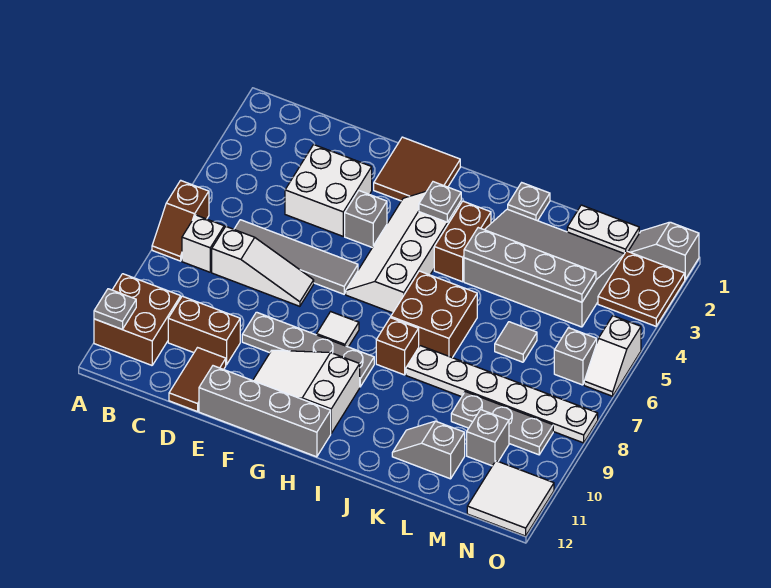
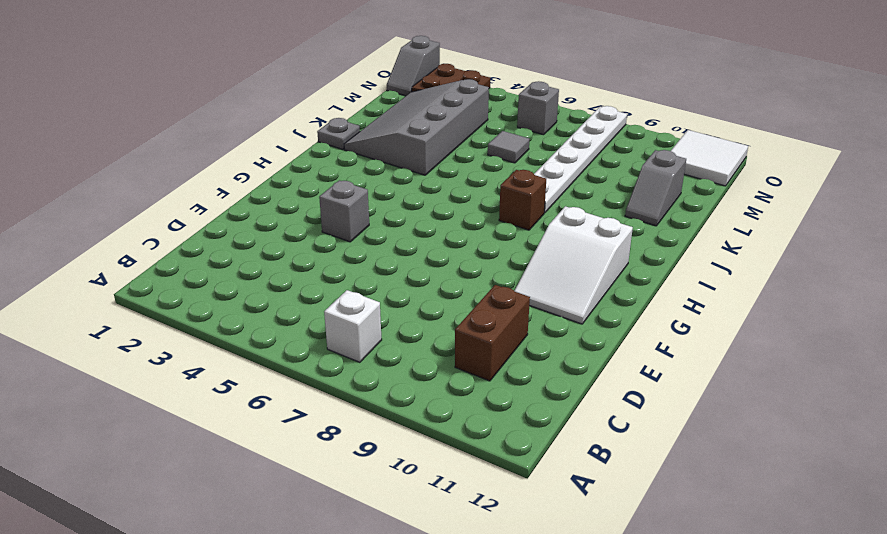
none -> brown 1x2 slope [152,180,209,261]
none -> brown 2x2 brick [94,274,181,365]
none -> grey 1x4 tile [234,220,358,294]
none -> white 1x3 slope [212,226,314,306]

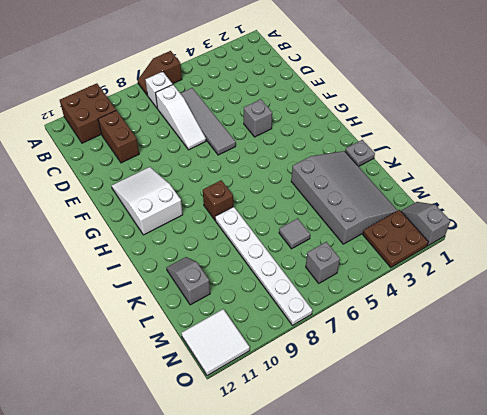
none -> white 2x2 brick [285,145,372,236]
none -> brown 1x2 tile [169,348,226,411]
none -> grey 1x4 plate [242,312,374,387]
none -> grey 1x4 brick [199,366,331,457]

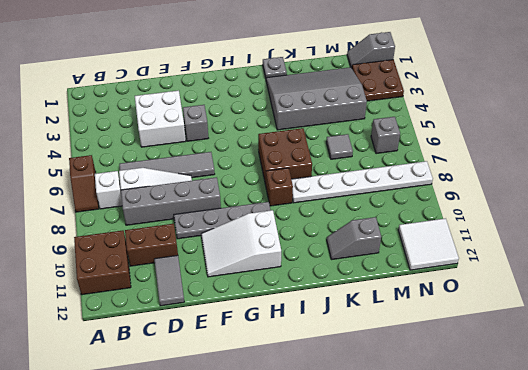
grey 1x4 brick [121,177,221,225] -> grey 1x4 brick moved to [199,366,331,457]
grey 1x2 tile [154,255,184,306] -> brown 1x2 tile [169,348,226,411]
none -> brown 2x2 tile [374,137,460,201]
none -> white 2x4 slope [346,191,461,313]
none -> white 1x1 tile [317,312,359,347]
none -> brown 1x2 brick [434,201,491,282]

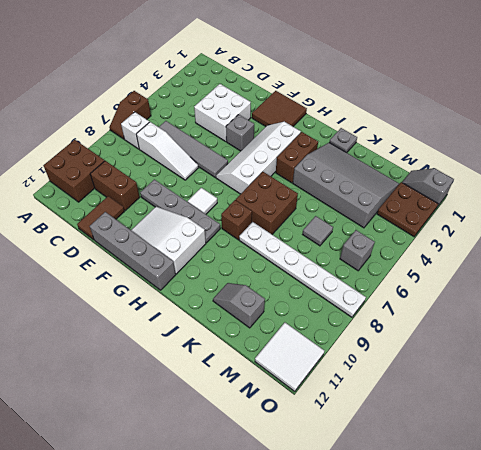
none -> white 1x2 plate [567,205,639,254]
none -> grey 1x3 plate [451,392,553,455]
none -> grey 1x1 brick [467,410,509,466]
none -> white 1x2 slope [584,316,641,396]

